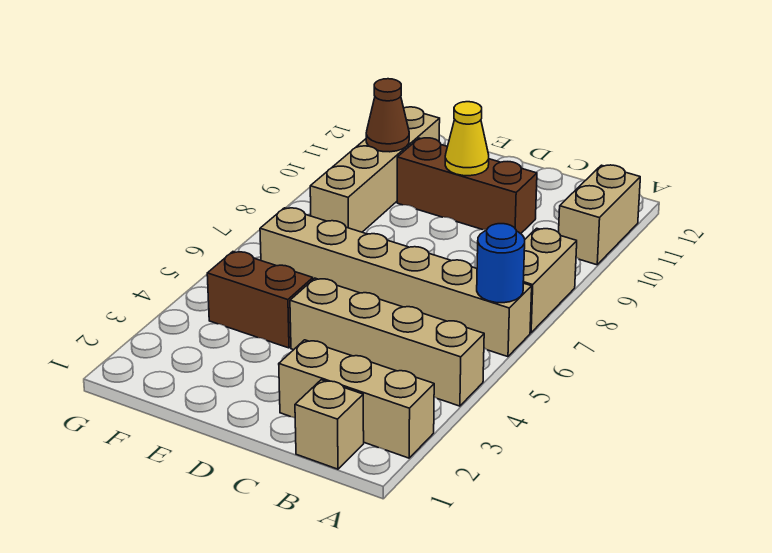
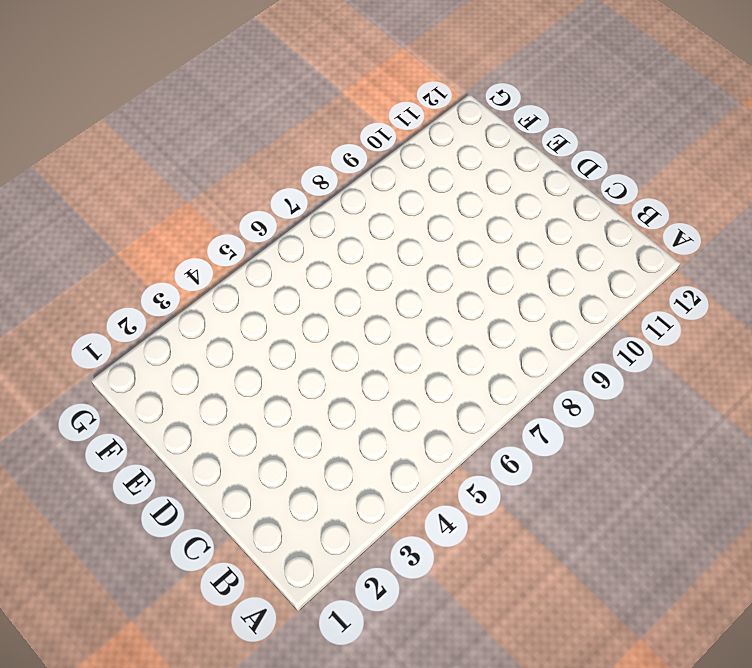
none -> tan 1x3 brick [279,340,434,458]
none -> tan 1x4 brick [290,278,484,406]
none -> tan 1x6 brick [260,208,532,357]

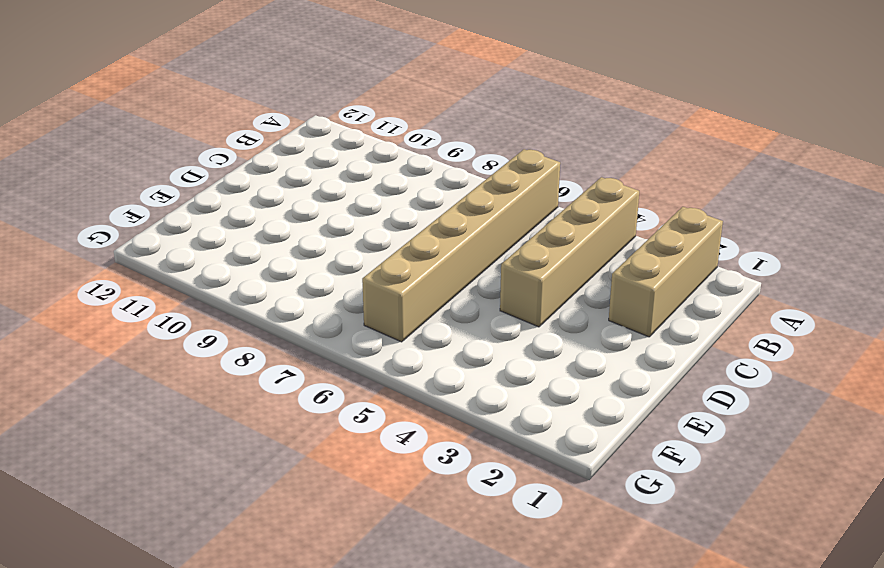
none -> tan 1x2 brick [523,228,577,333]
none -> tan 1x2 brick [559,165,640,265]
none -> tan 1x1 brick [295,380,364,469]

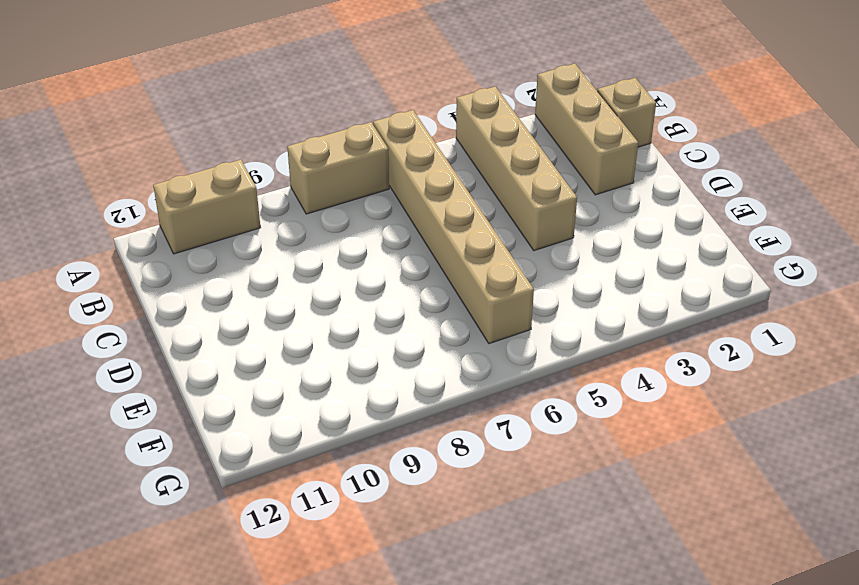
none -> brown 1x3 brick [397,138,537,234]
none -> brown 1x2 brick [207,252,313,348]
none -> tan 1x4 brick [310,107,440,232]

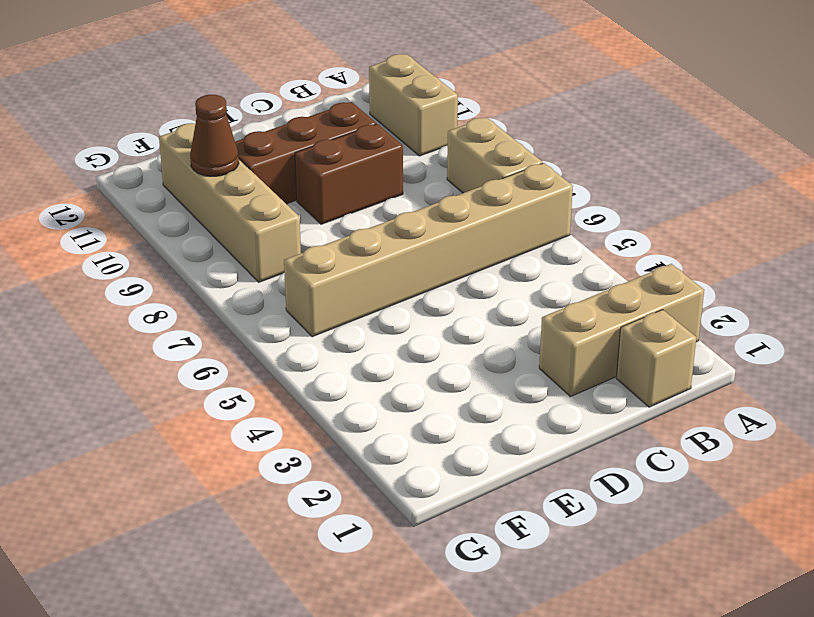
brown 1x2 brick [295,124,403,224] -> brown 1x2 brick moved to [207,252,313,348]
none -> tan 1x4 brick [290,278,484,406]
none -> blue 1x1 round brick [477,224,525,303]
none -> yellow 1x1 cone [445,102,489,176]

